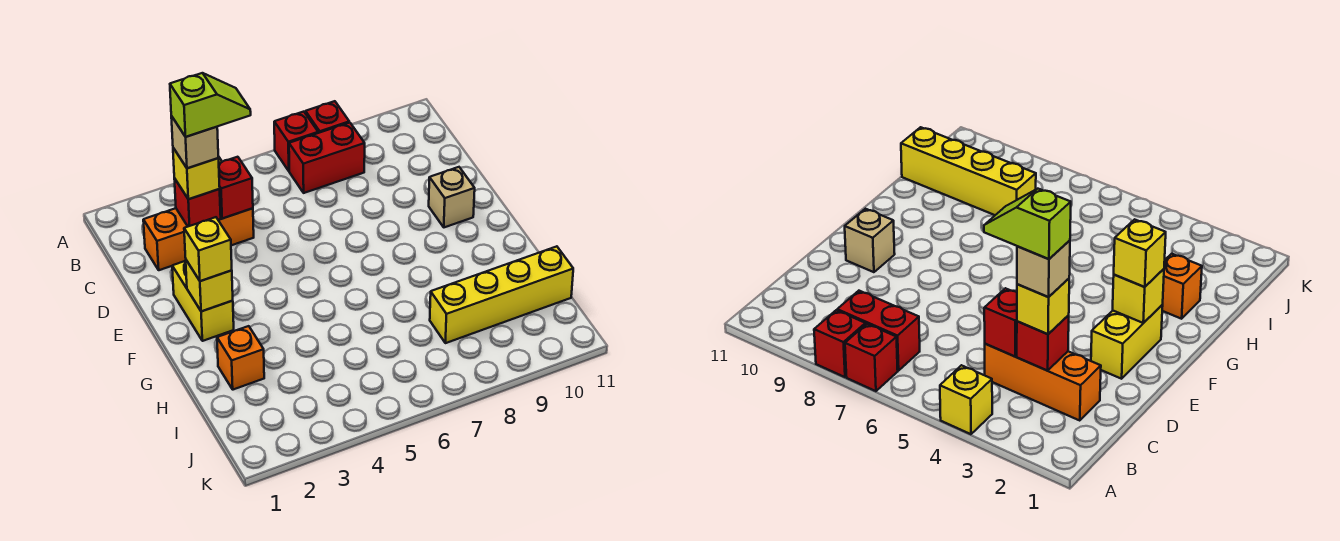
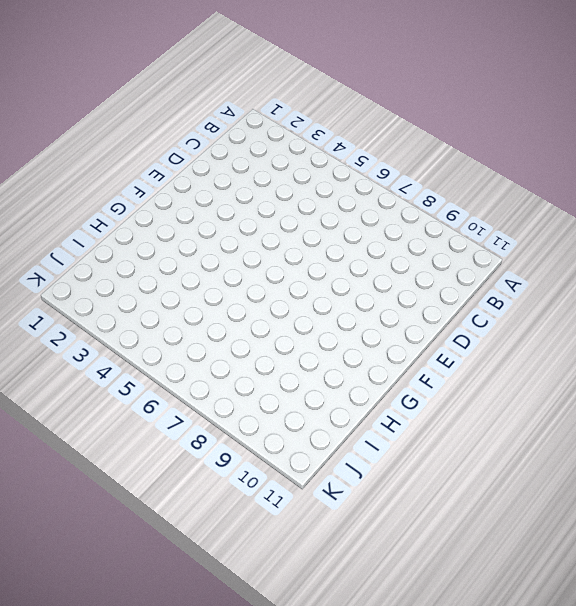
none -> yellow 1x1 brick [940,365,992,434]
none -> red 1x1 brick [274,112,318,171]
none -> red 1x1 brick [305,101,349,133]

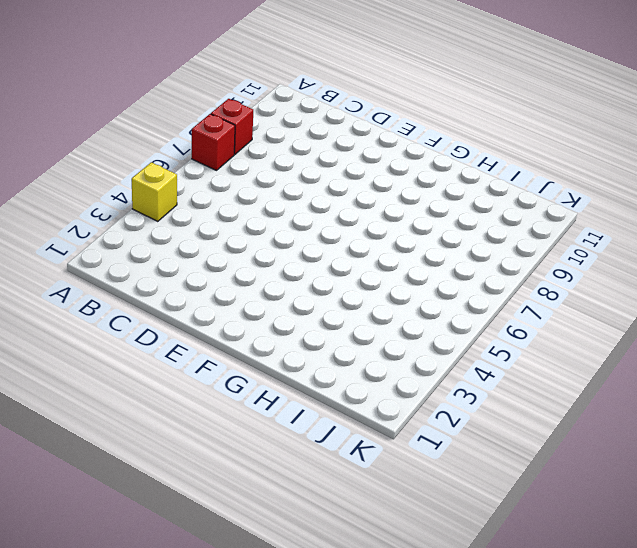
none -> red 1x2 brick [289,123,365,193]
none -> orange 1x3 brick [143,208,254,270]
none -> yellow 1x2 brick [172,261,234,341]

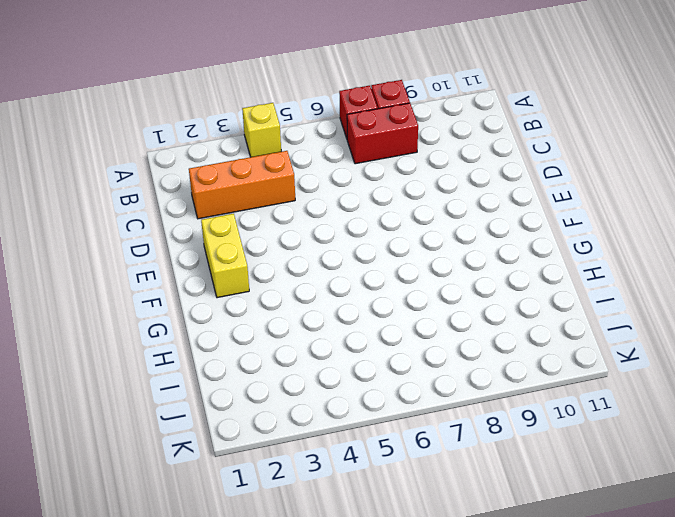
none -> tan 1x1 brick [429,167,475,227]
none -> orange 1x1 brick [217,326,264,390]
none -> yellow 1x4 brick [430,246,573,343]

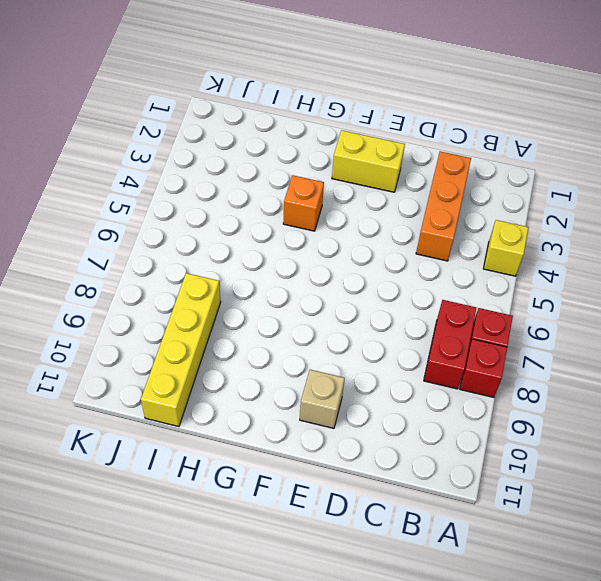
orange 1x1 brick [283,175,324,231] -> orange 1x1 brick moved to [217,326,264,390]
none -> red 1x1 brick [174,178,221,226]
none -> red 1x1 brick [219,157,253,218]
none -> yellow 1x1 brick [186,260,233,311]

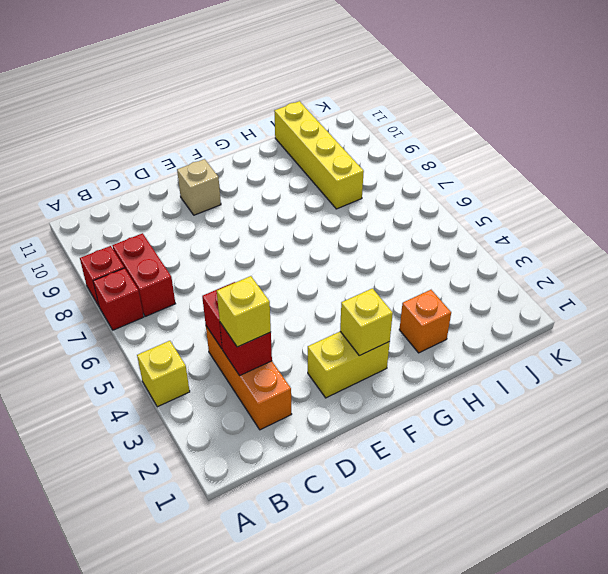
none -> yellow 1x1 brick [184,217,232,281]
none -> tan 1x1 brick [171,116,218,168]
none -> lime 1x2 slope [170,73,251,137]

